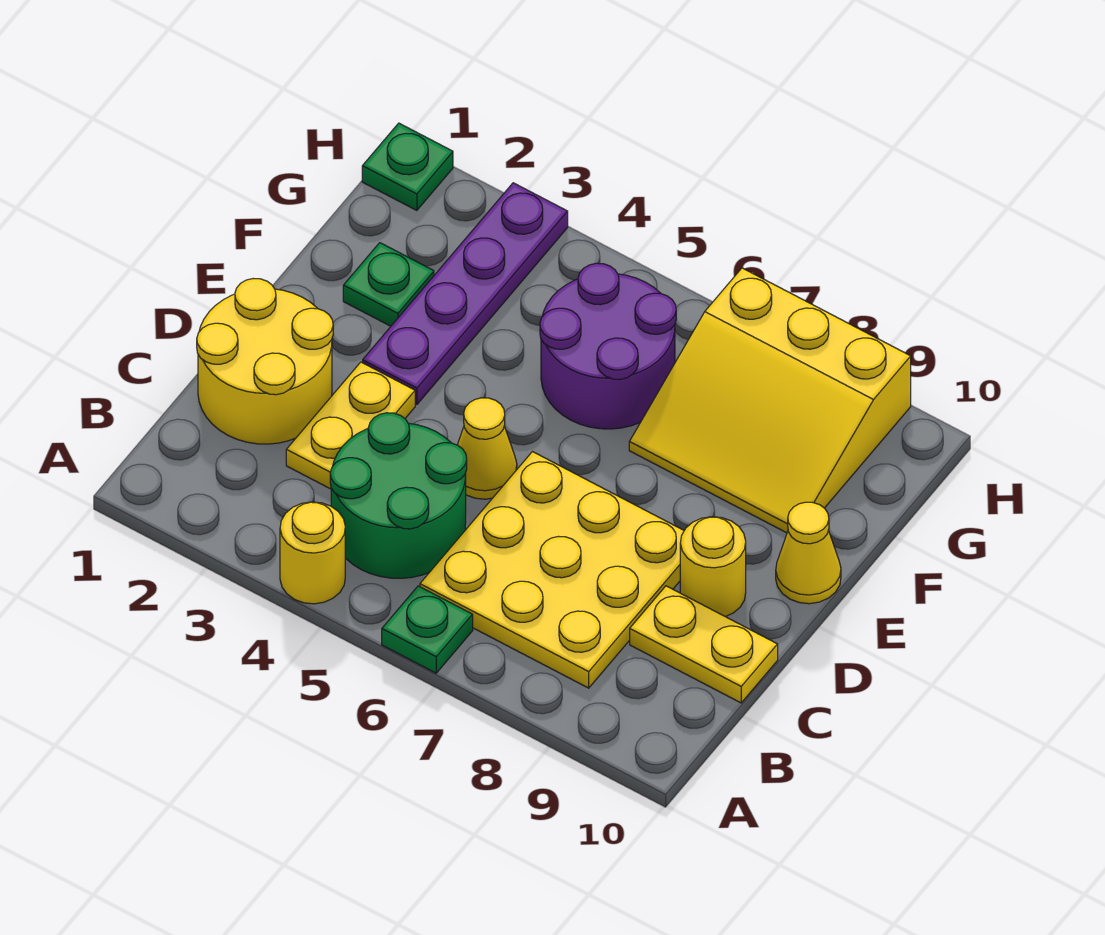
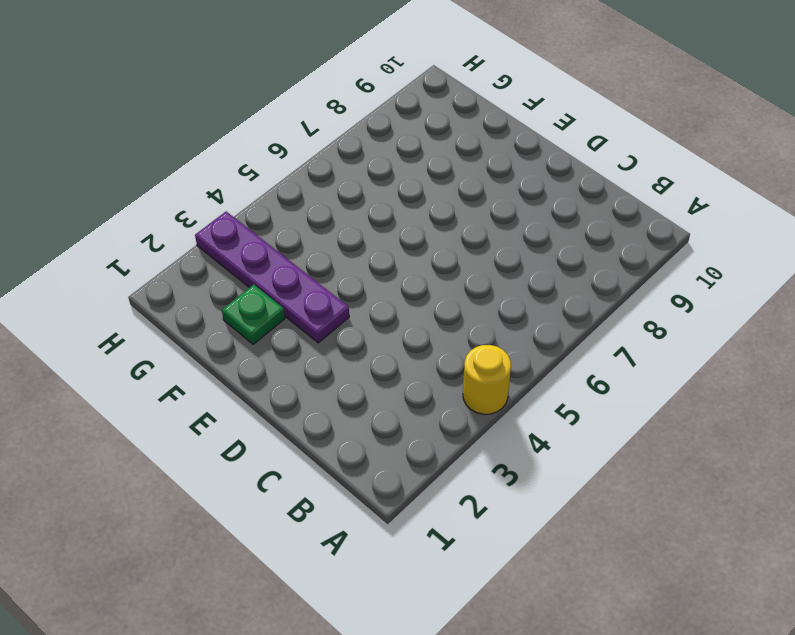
none -> green 1x1 plate [382,586,473,673]
none -> green 2x2 round brick [330,413,467,578]
none -> yellow 3x3 plate [420,452,684,688]

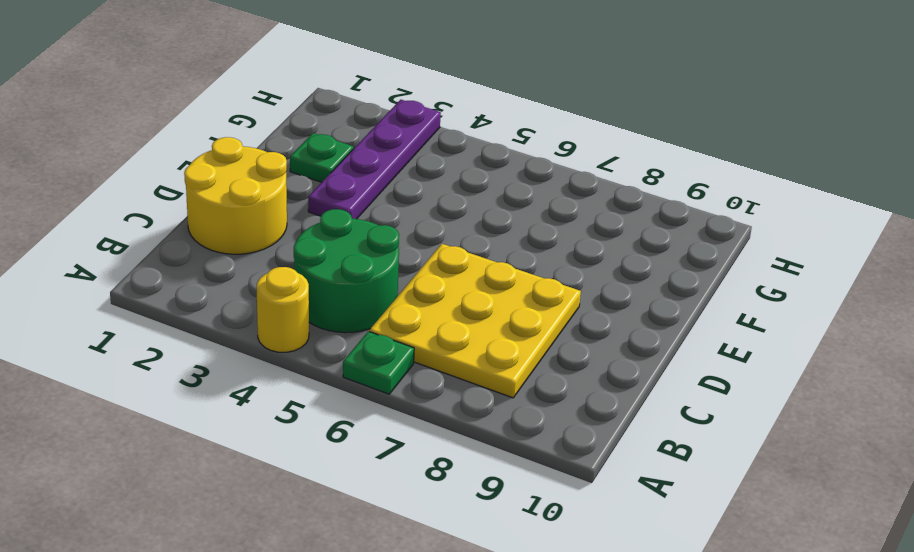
none -> yellow 1x2 plate [286,362,415,489]
none -> yellow 1x2 plate [630,586,778,703]
none -> yellow 1x1 cone [458,398,517,499]

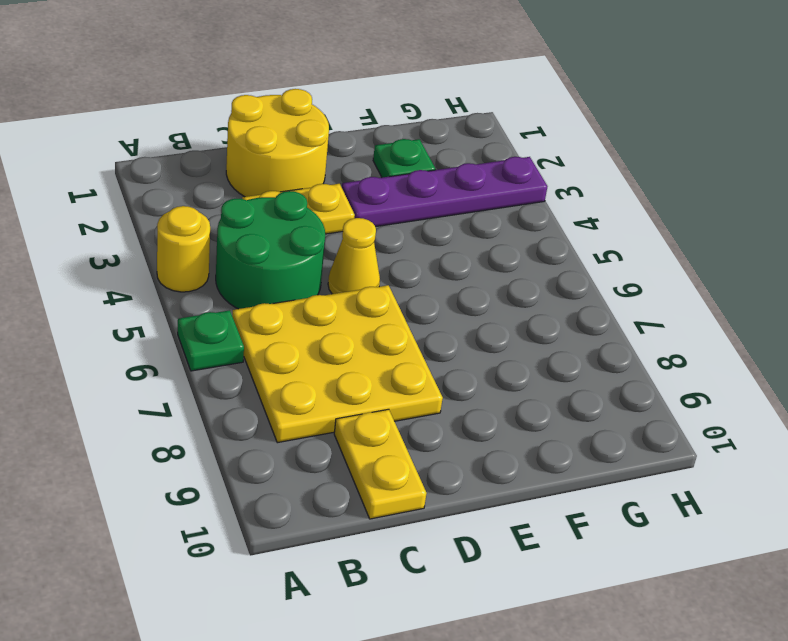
none -> yellow 1x1 round brick [680,517,746,617]
none -> yellow 1x1 cone [776,502,841,604]
none -> purple 2x2 round brick [540,263,676,429]

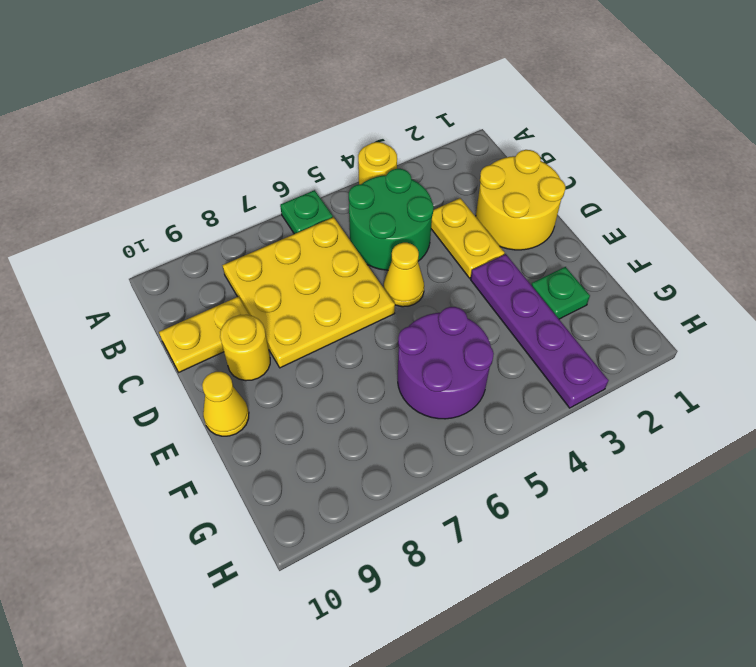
none -> yellow 3x3 slope [629,268,911,533]
none -> green 1x1 plate [362,123,453,210]

